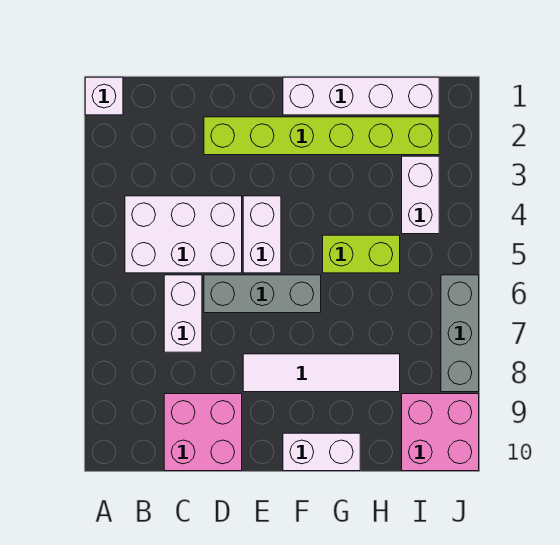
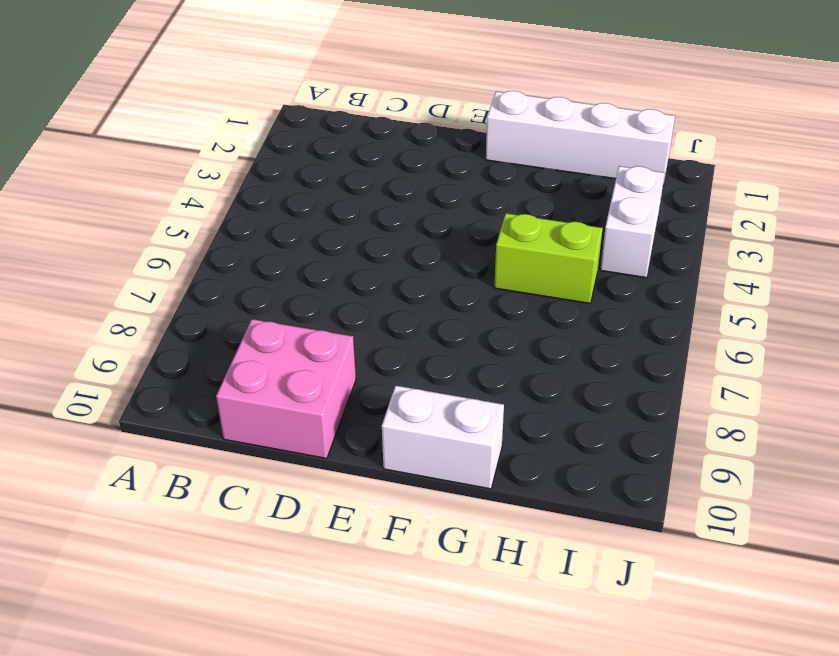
none -> white 1x1 brick [85,77,123,115]
none -> white 2x3 brick [125,196,242,273]
none -> white 1x2 brick [164,275,202,352]

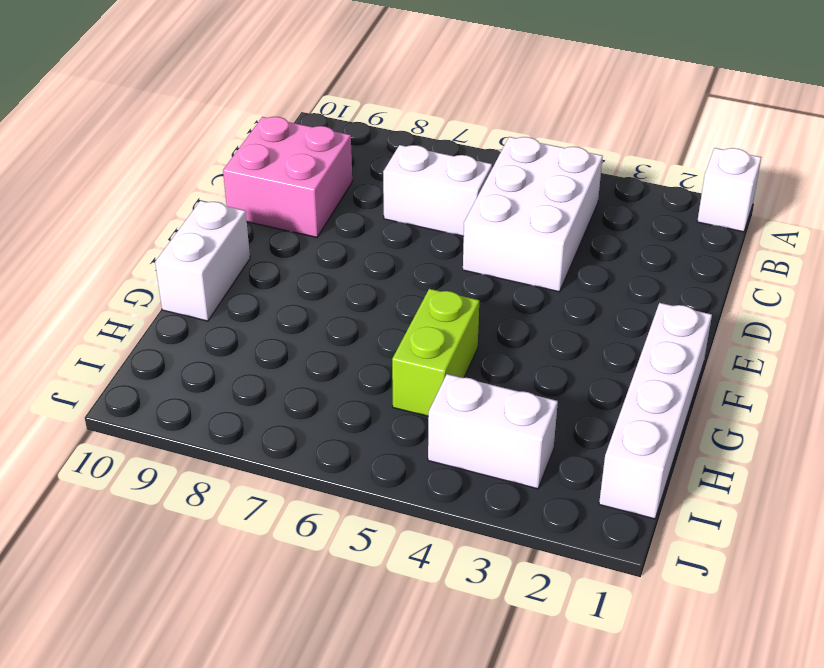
none -> lime 1x6 brick [204,117,439,155]
none -> grey 1x3 brick [204,275,321,313]
none -> white 1x2 brick [243,196,281,273]

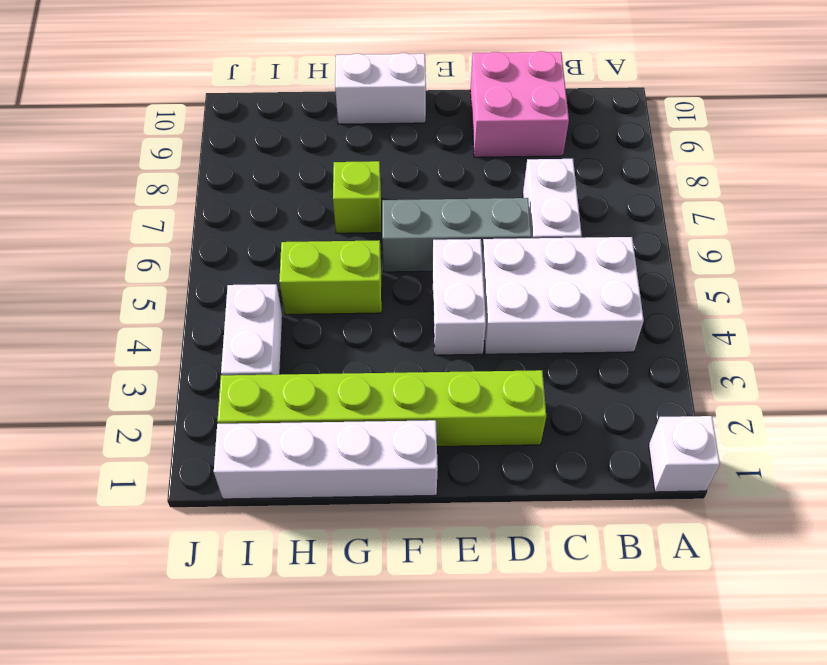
lime 1x1 brick [333,161,381,233] -> none
none -> white 1x4 tile [243,354,400,392]
none -> pink 2x2 brick [402,394,479,471]
none -> grey 1x3 brick [441,275,479,392]

